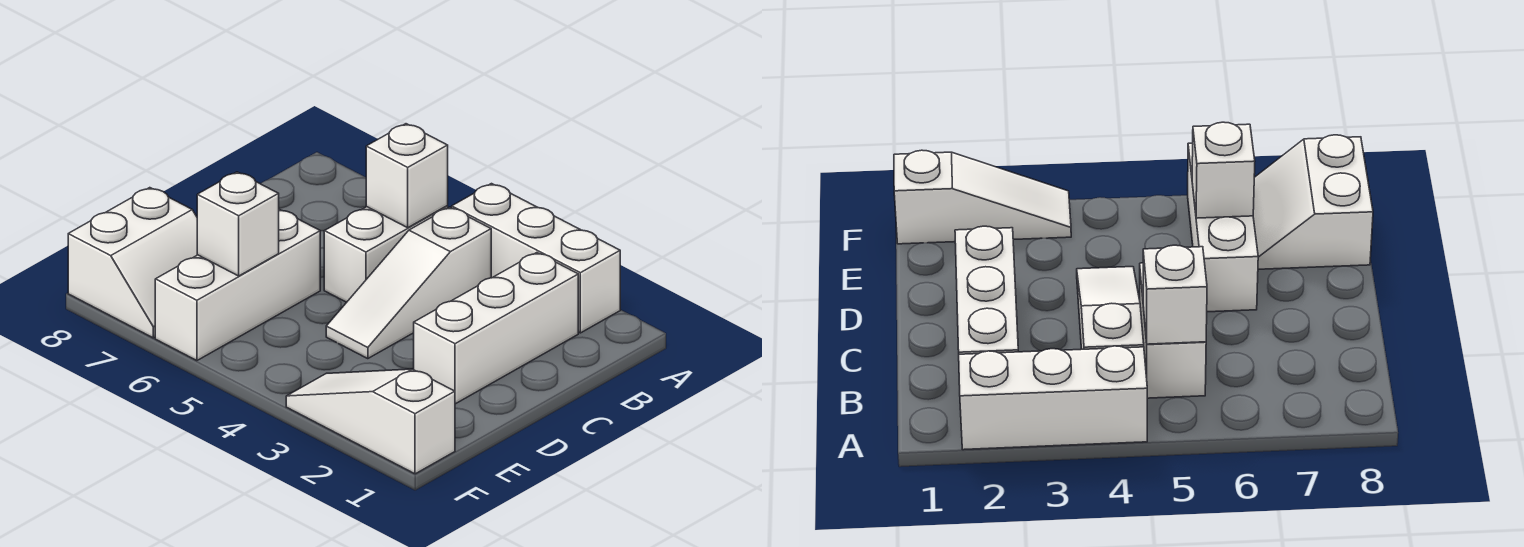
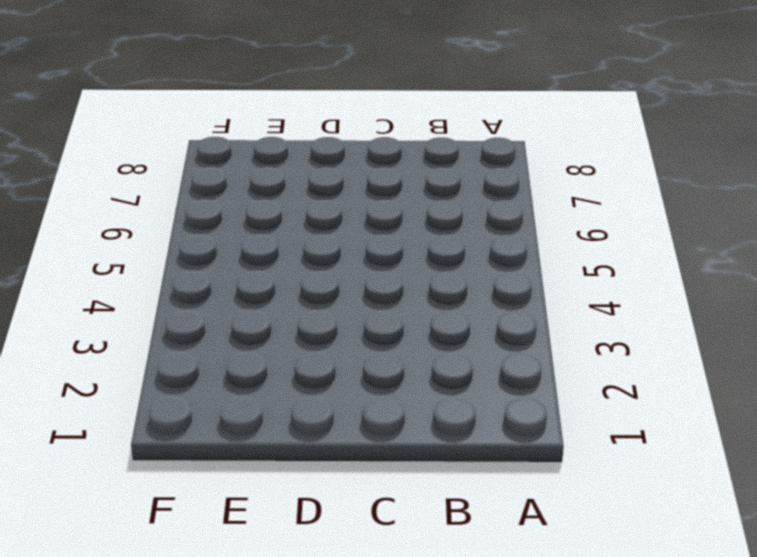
none -> white 1x3 brick [452,184,620,333]
none -> white 1x3 brick [414,253,578,404]

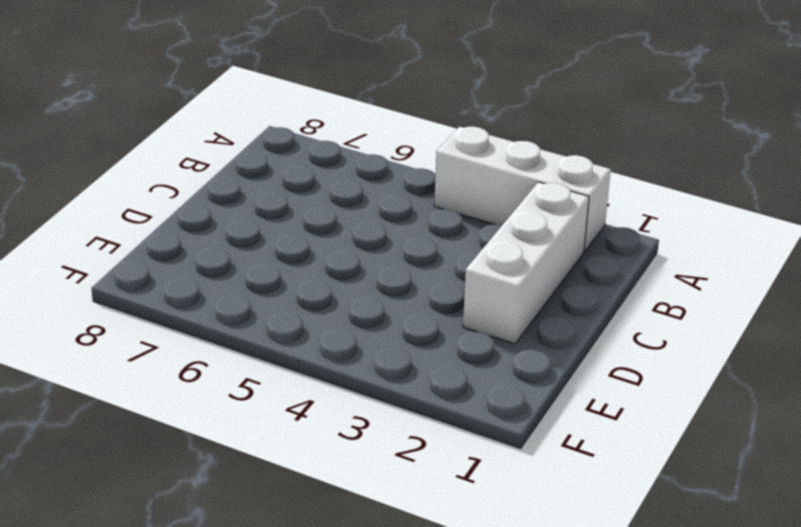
none -> white 1x3 slope [326,207,491,359]
none -> white 1x2 brick [324,206,448,302]

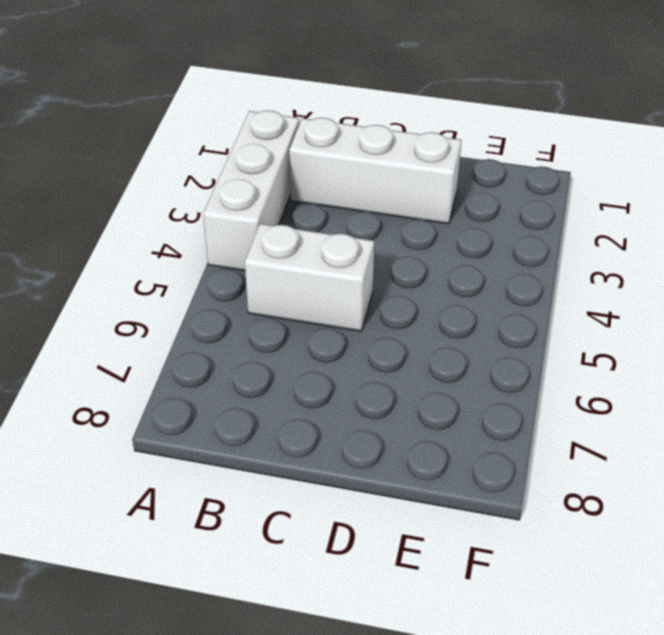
none -> white 1x3 slope [326,207,491,359]
none -> white 1x3 brick [155,209,320,361]

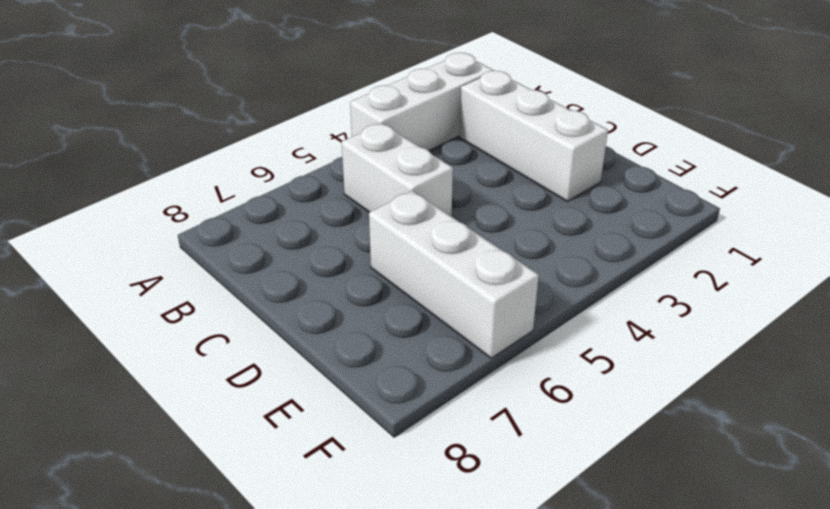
none -> white 1x3 slope [326,207,491,359]
none -> white 2x2 slope [68,188,197,338]

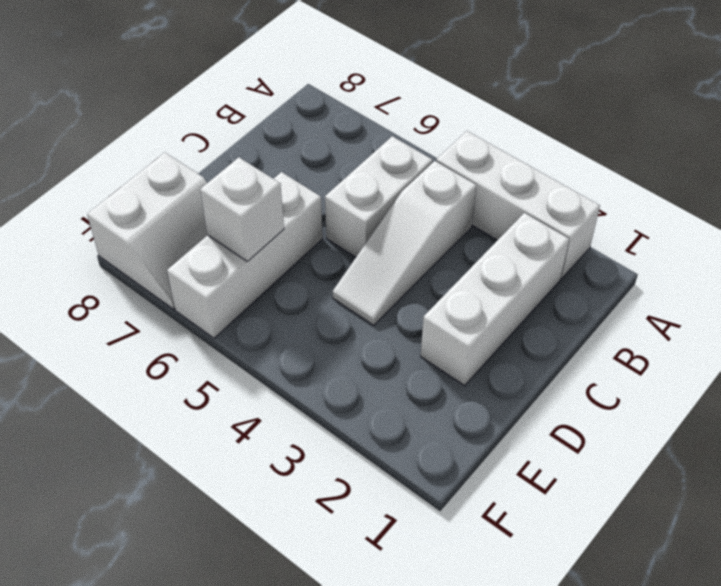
none -> white 1x3 slope [286,369,455,474]
none -> white 1x1 brick [366,124,448,228]

